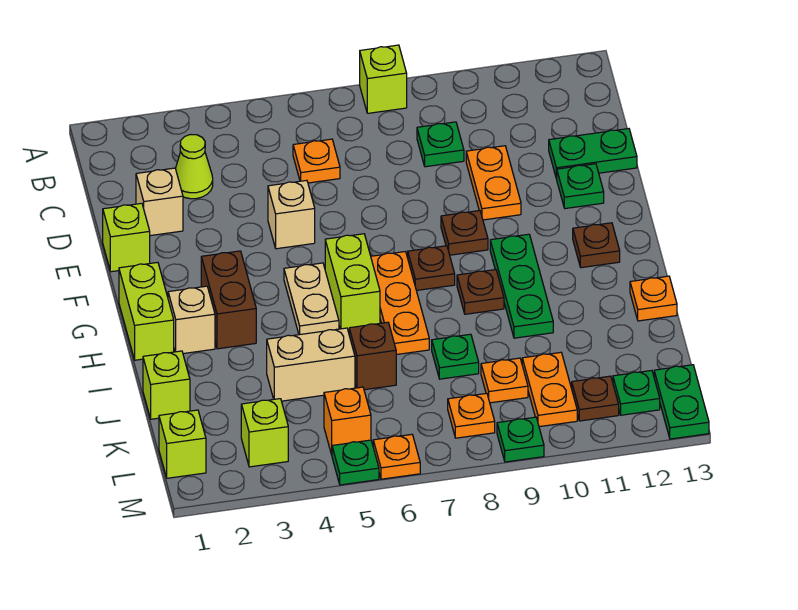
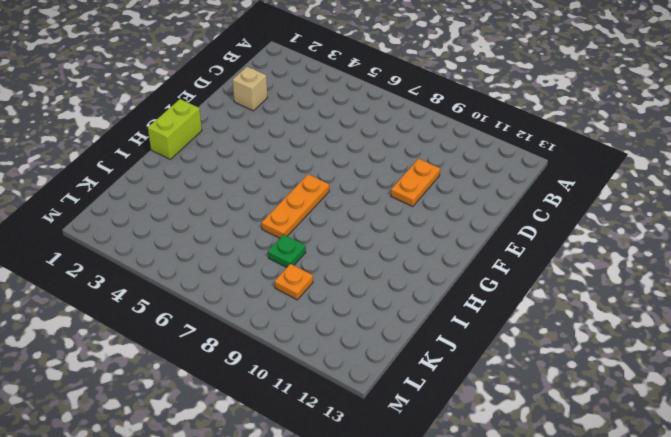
none -> lime 1x1 brick [360,45,407,113]
none -> lime 1x1 cone [175,135,213,199]
none -> orange 1x1 plate [293,139,340,183]
none -> green 1x1 plate [417,122,464,167]

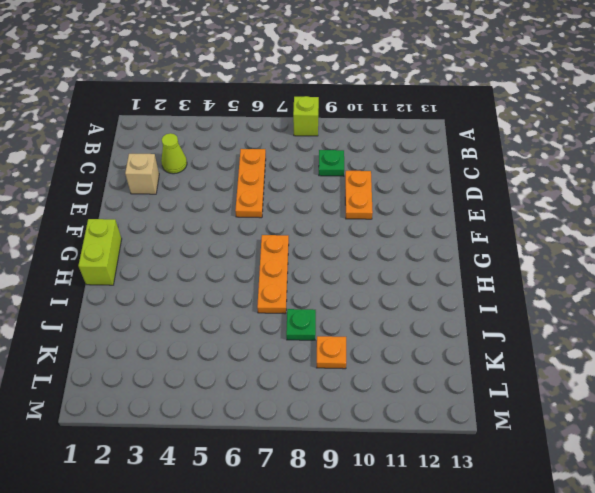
orange 1x3 plate [235,149,266,218] -> orange 1x1 plate [293,139,340,183]
none -> green 1x2 plate [549,129,637,179]
none -> lime 1x1 brick [103,203,150,272]
none -> tan 1x1 brick [268,180,315,249]
none -> green 1x1 plate [557,164,604,209]

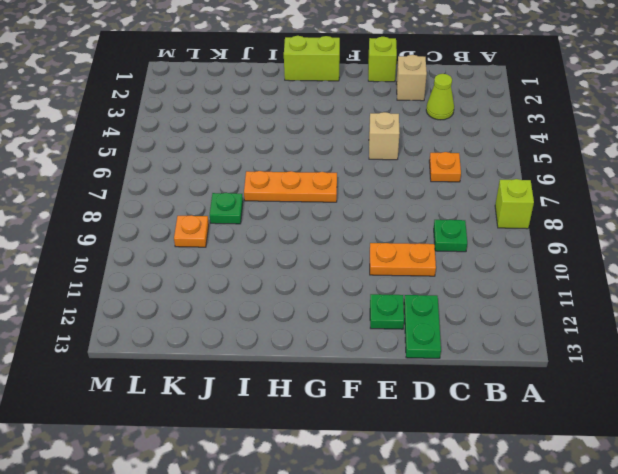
none -> brown 1x1 plate [441,211,488,255]
none -> brown 1x2 brick [201,251,256,349]
none -> tan 1x2 plate [284,263,339,335]
none -> lime 1x2 brick [325,234,380,331]

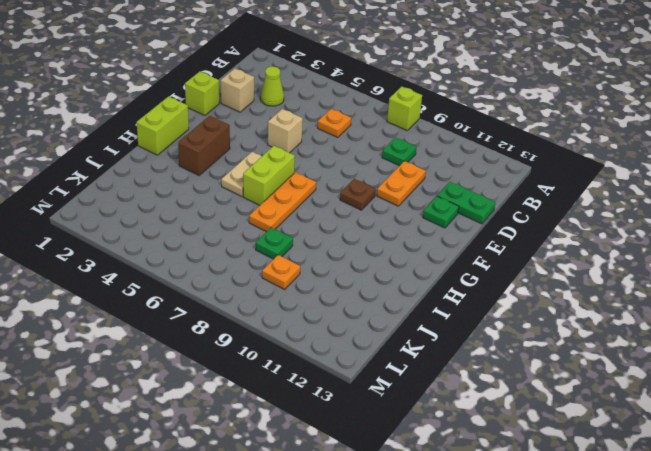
none -> brown 1x1 plate [408,246,455,291]
none -> green 1x3 plate [490,234,553,338]
none -> brown 1x1 plate [573,223,620,268]
none -> tan 1x1 brick [168,286,215,354]

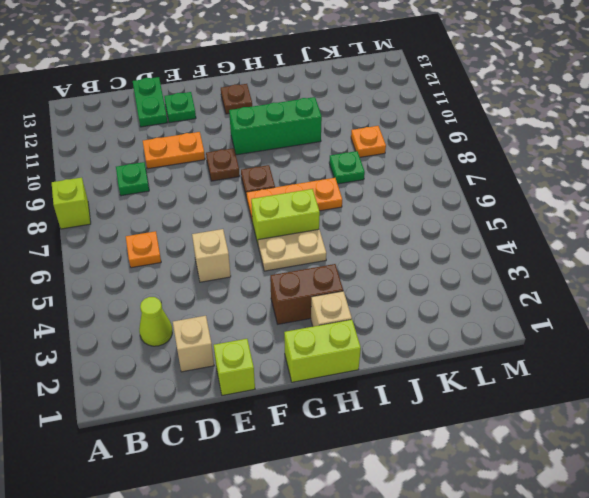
green 1x3 brick [229,97,322,155] -> green 1x3 plate [490,234,553,338]
none -> brown 1x1 plate [457,270,504,314]
none -> orange 1x1 plate [630,276,677,321]
none -> lime 1x1 brick [143,351,190,419]
none -> tan 1x2 brick [267,328,355,401]

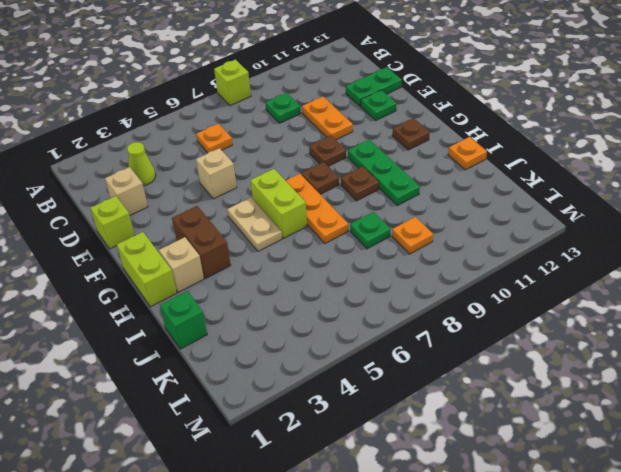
green 1x1 brick [160,291,207,349] -> lime 1x1 brick [143,351,190,419]
none -> tan 1x2 brick [267,328,355,401]
none -> brown 1x1 brick [349,322,396,390]
none -> orange 1x2 plate [522,352,577,427]
none -> lime 1x1 brick [159,410,206,478]

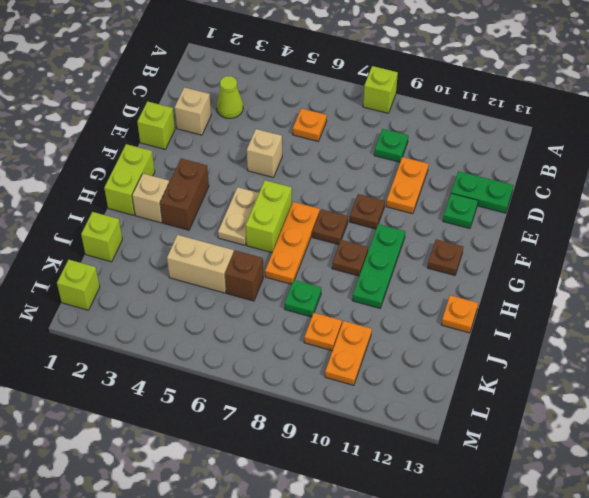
none -> lime 1x1 brick [241,399,288,467]
none -> orange 1x1 brick [324,387,371,455]
none -> orange 1x1 plate [448,393,495,438]
none -> brown 1x1 plate [572,376,619,421]

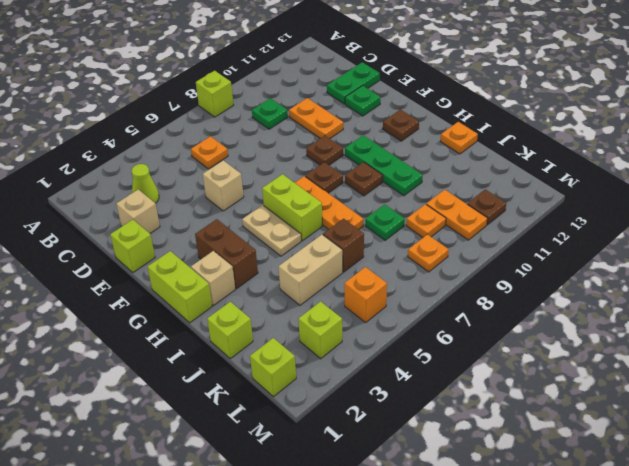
none -> green 1x1 plate [613,370,660,415]
none -> green 1x2 plate [654,365,709,439]
none -> green 1x1 plate [332,440,379,485]
none -> orange 1x1 plate [373,434,420,479]

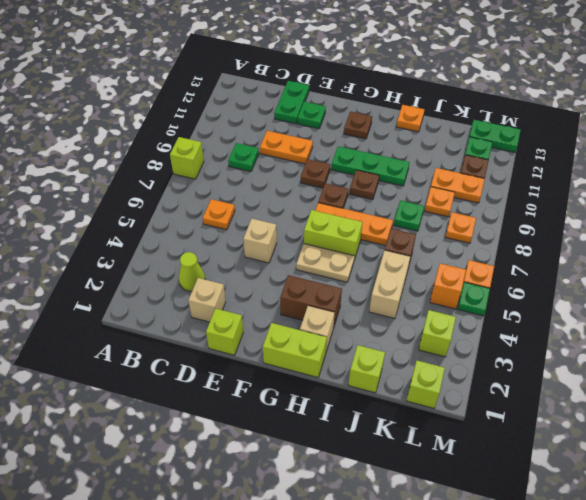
none -> green 1x1 plate [497,417,544,462]

